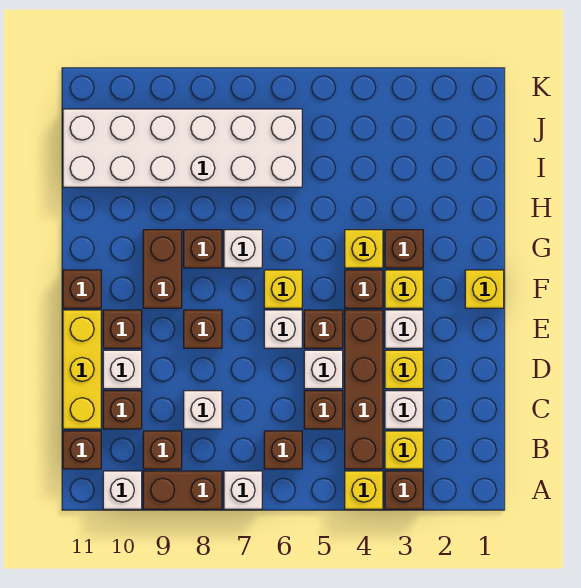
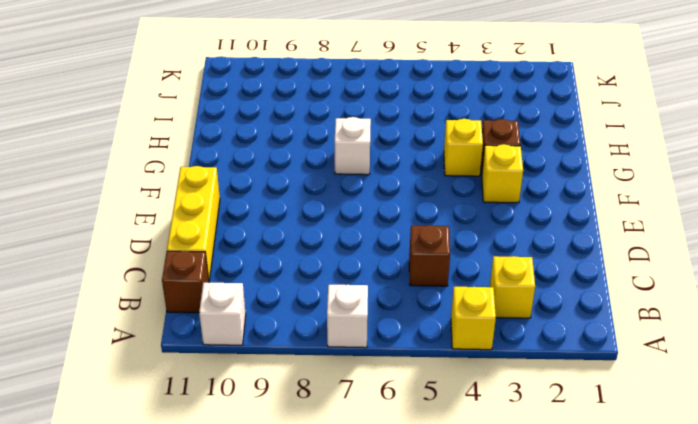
none -> brown 1x1 brick [385,471,423,509]
none -> brown 1x2 brick [143,471,222,509]
none -> brown 1x4 brick [345,310,383,469]
none -> brown 1x1 brick [264,431,302,469]

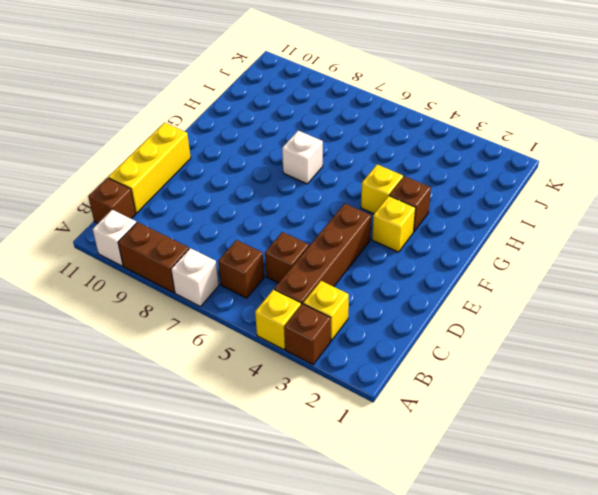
none -> brown 1x1 brick [143,431,182,469]
none -> white 1x1 brick [385,391,423,429]
none -> white 1x1 brick [184,391,222,429]
none -> brown 1x1 brick [103,391,142,429]

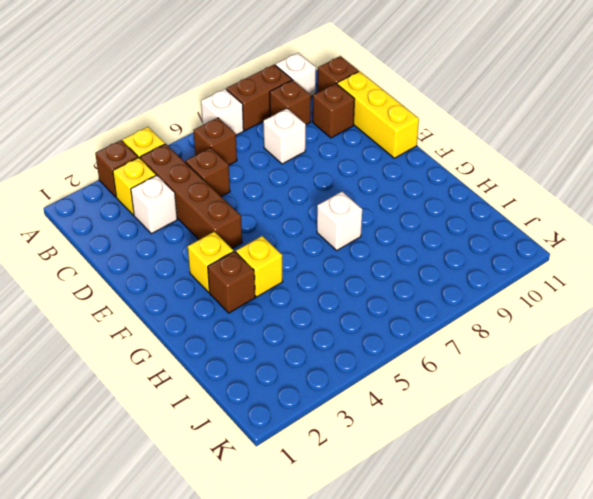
none -> yellow 1x1 brick [385,350,423,389]
none -> white 1x1 brick [304,350,343,389]
none -> white 1x1 brick [103,350,142,389]
none -> white 1x1 brick [385,310,423,348]

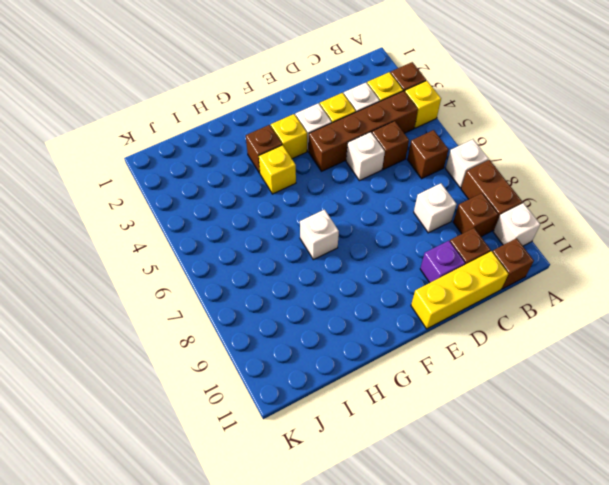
purple 1x1 brick [420,241,465,283] -> white 1x1 brick [103,350,142,389]
none -> brown 1x1 brick [304,310,343,348]
none -> white 1x1 brick [264,310,302,348]
none -> brown 1x1 brick [184,310,222,348]
none -> brown 1x1 brick [103,310,142,348]

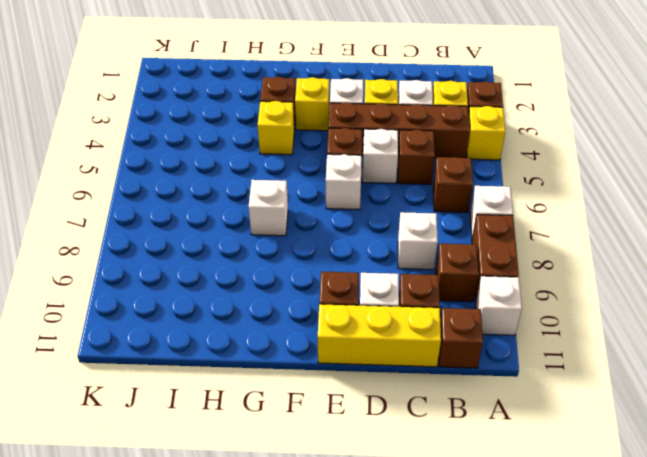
none -> brown 1x1 brick [184,310,222,348]
none -> yellow 1x1 brick [465,270,504,308]
none -> brown 1x1 brick [345,270,383,308]
none -> yellow 1x1 brick [264,270,302,308]

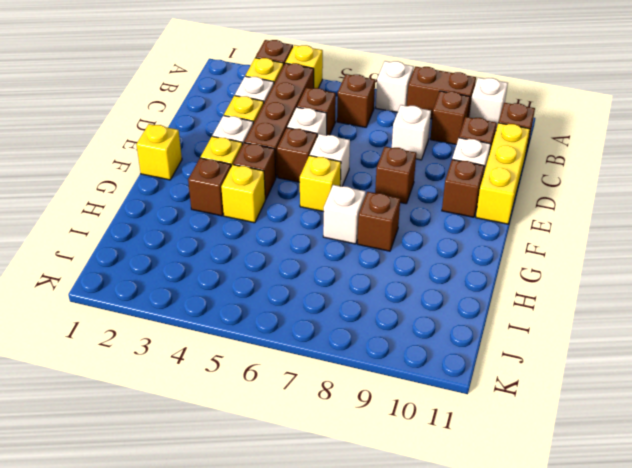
none -> brown 1x2 brick [143,230,182,308]
none -> brown 1x1 brick [63,270,101,308]
none -> white 2x6 brick [63,109,302,187]

